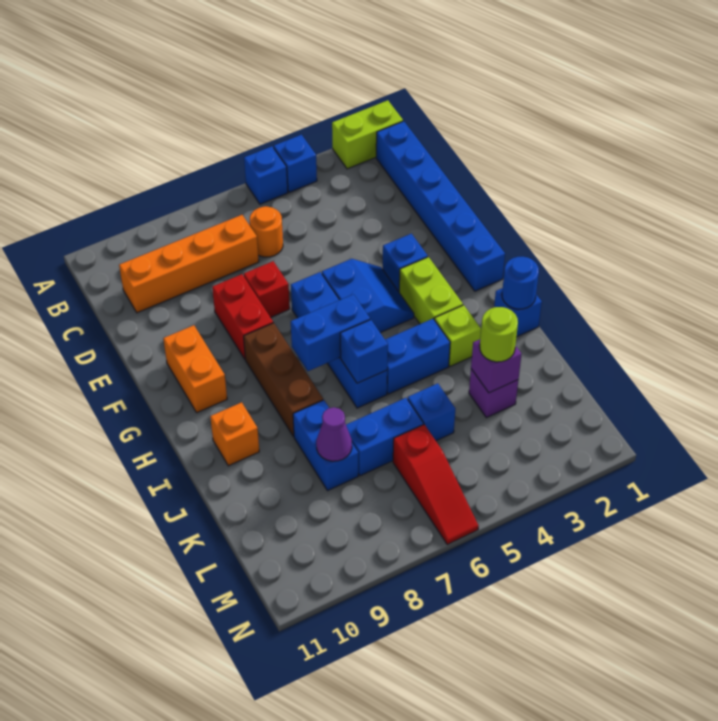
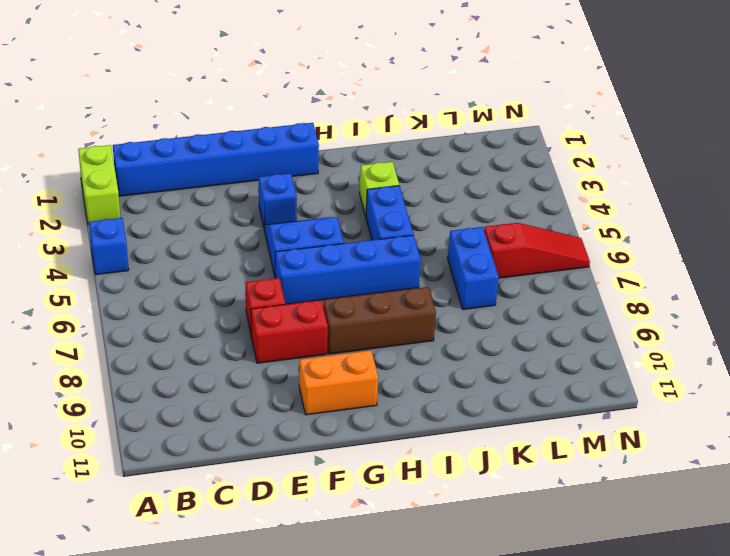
none -> blue 1x1 brick [244,146,288,204]
none -> orange 1x1 round brick [250,206,283,257]
none -> orange 1x4 brick [119,215,259,313]

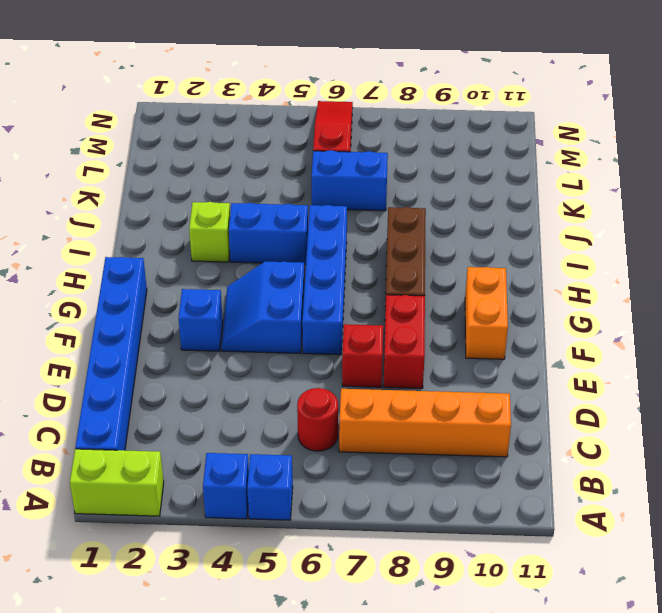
red 1x1 round brick [297,388,338,451] -> orange 1x1 round brick [250,206,283,257]
none -> lime 1x2 brick [399,257,463,324]
none -> blue 1x1 brick [494,288,542,337]
none -> orange 1x1 brick [210,402,259,466]

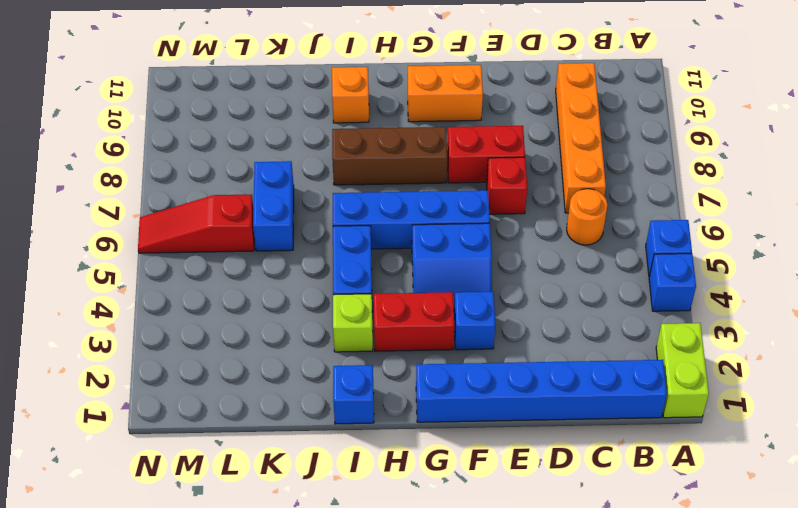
red 1x2 brick [374,292,454,351] -> lime 1x2 brick [399,257,463,324]
none -> blue 1x2 brick [293,400,358,491]
none -> purple 1x1 brick [469,369,518,418]
none -> blue 1x1 brick [408,383,456,441]

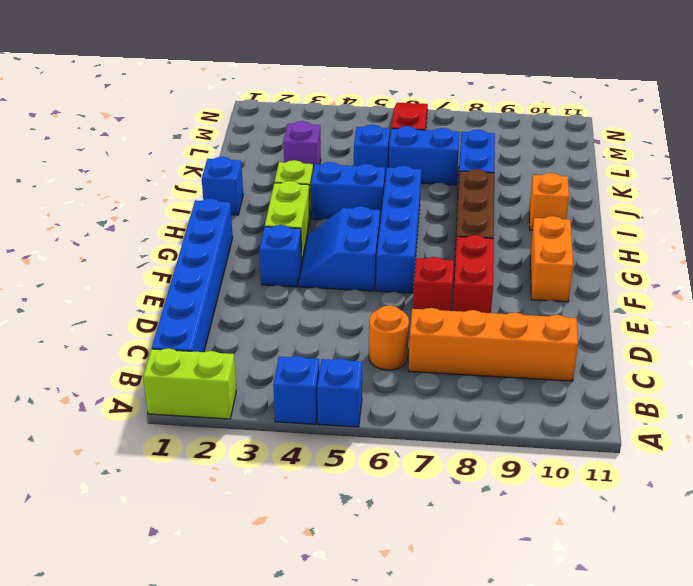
none -> blue 1x2 brick [291,294,370,371]
none -> blue 1x1 round brick [502,257,539,309]
none -> blue 1x1 brick [340,320,388,383]

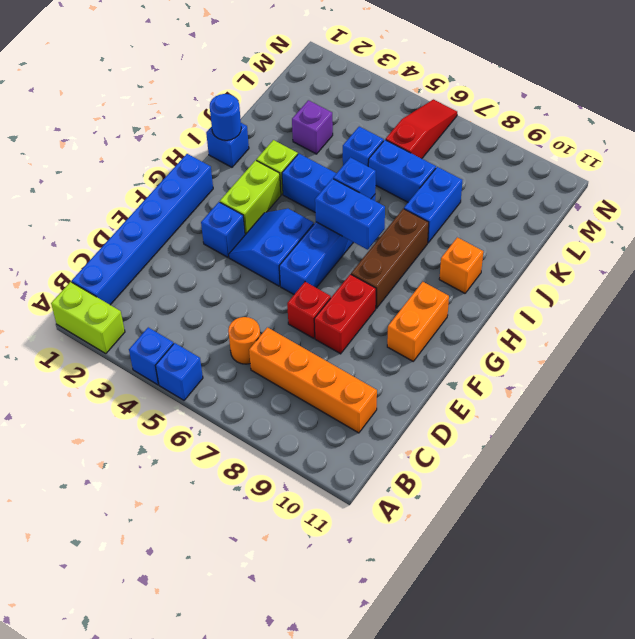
none -> purple 1x1 brick [471,339,522,393]
none -> purple 1x1 cone [316,407,352,461]
none -> lime 1x1 round brick [480,307,518,362]

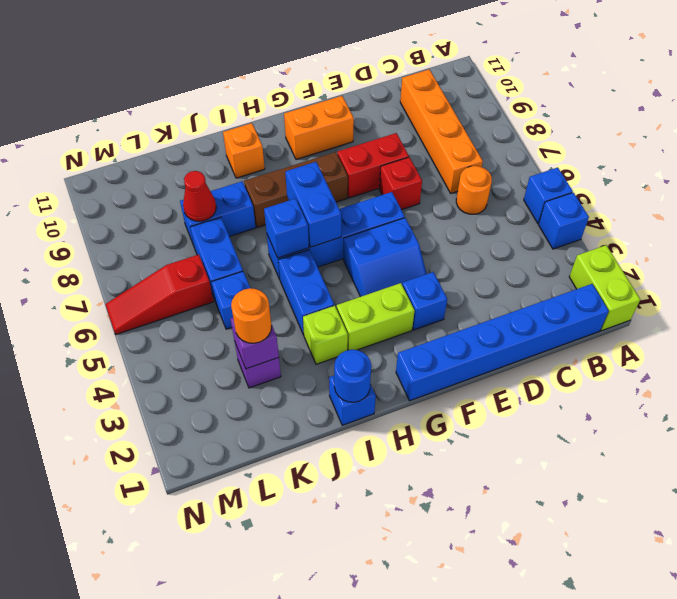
orange 1x1 round brick [231,288,272,343] -> lime 1x1 round brick [480,307,518,362]
red 1x1 cone [183,171,216,221] -> purple 1x1 cone [316,407,352,461]

